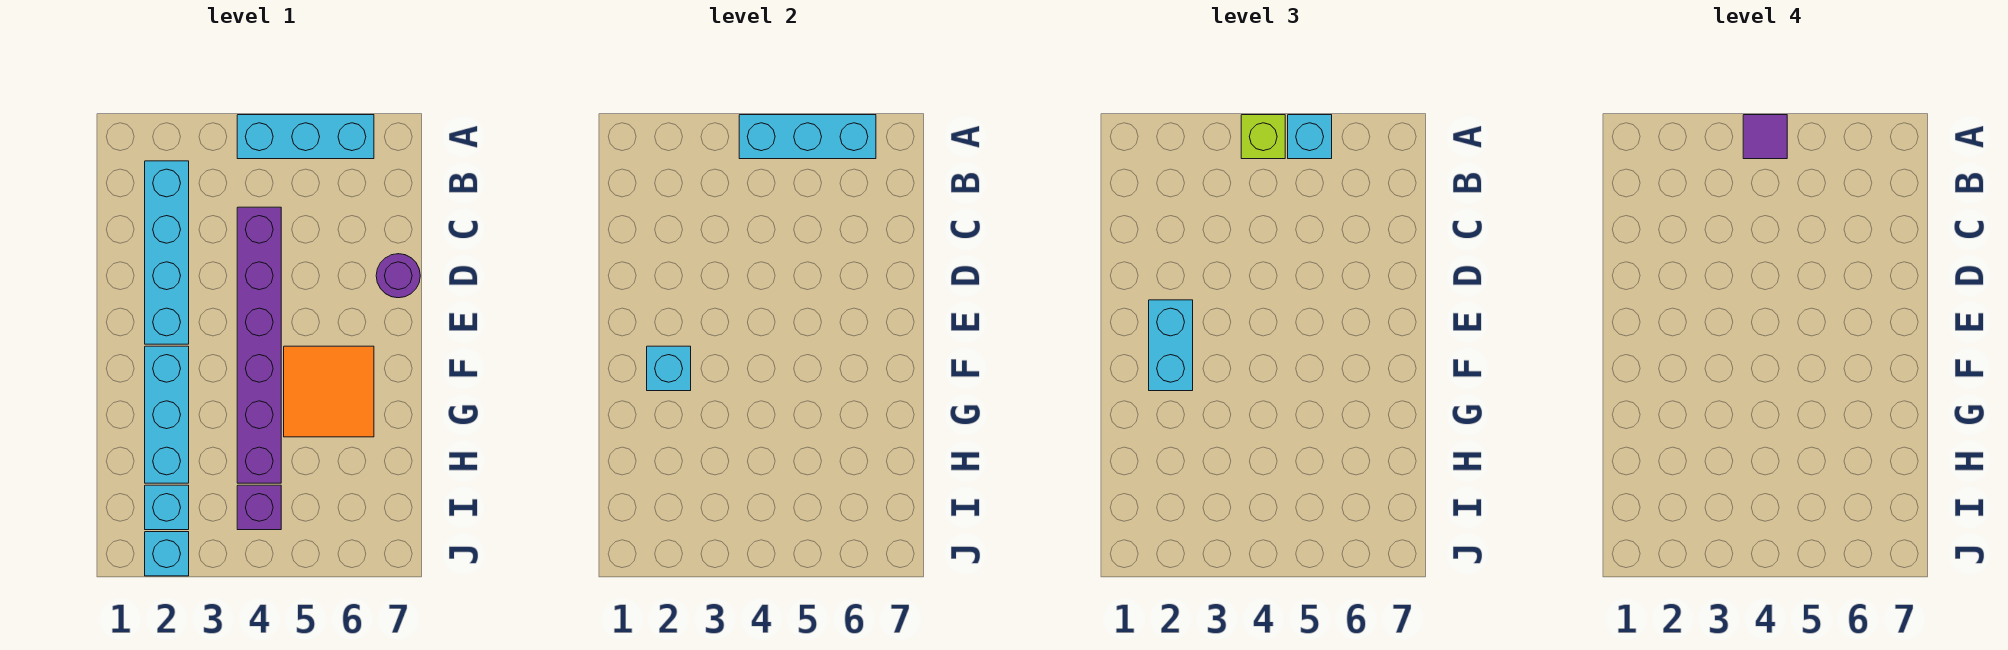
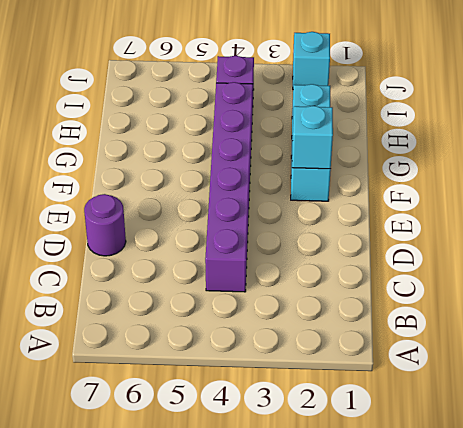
none -> cyan 1x3 brick [237,115,374,159]
none -> cyan 1x4 brick [145,161,189,344]
none -> orange 2x2 tile [284,346,374,437]

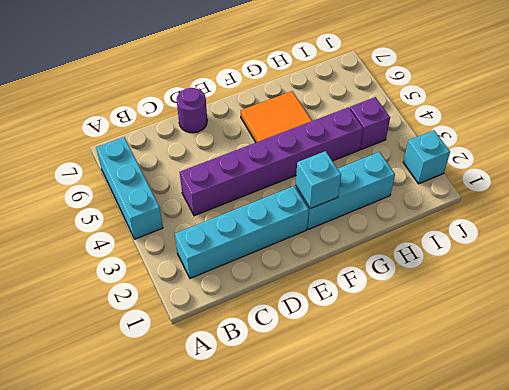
none -> cyan 1x1 brick [145,485,189,530]
none -> cyan 1x3 brick [739,115,876,159]
none -> lime 1x1 brick [1241,115,1285,159]

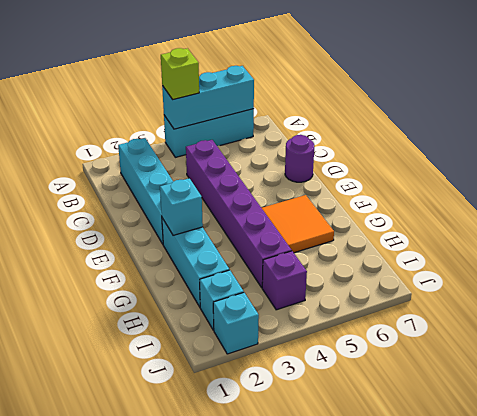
none -> cyan 1x1 brick [1288,115,1332,159]
none -> cyan 1x2 brick [1149,300,1193,391]
none -> purple 1x1 tile [1743,115,1787,159]

